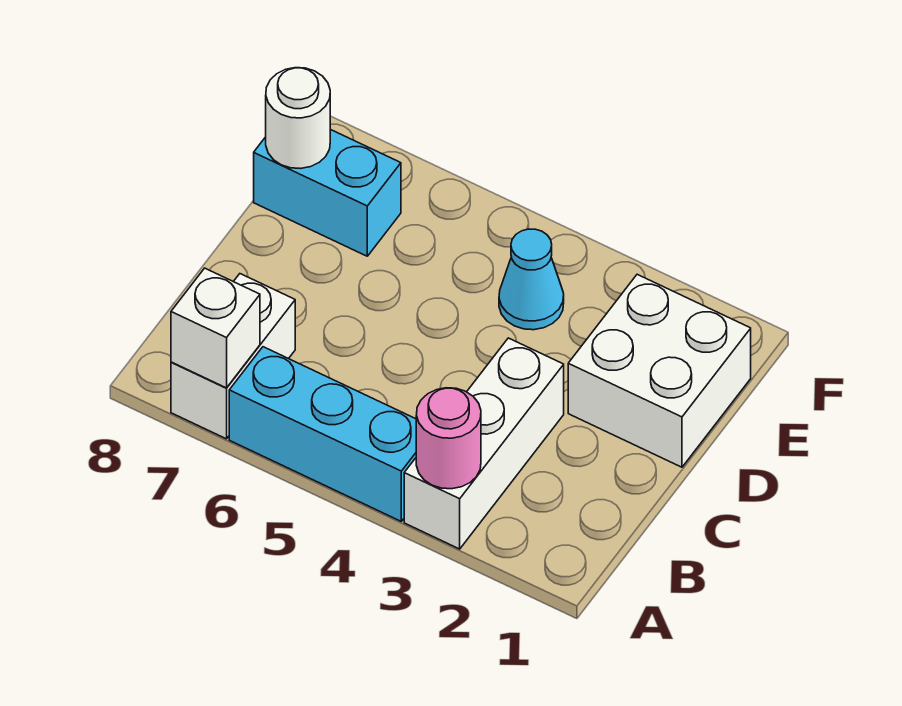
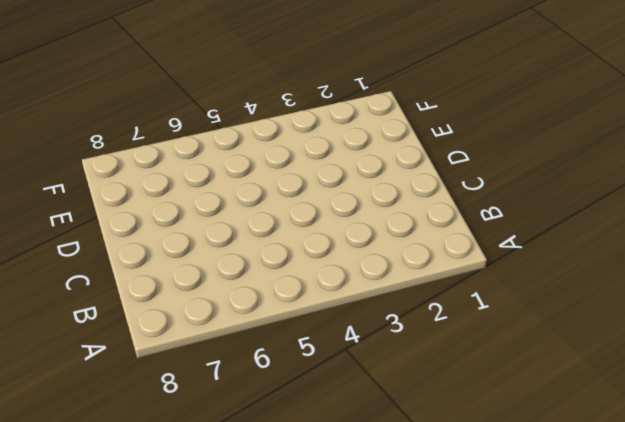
none -> white 1x3 brick [404,338,564,549]
none -> cyan 1x3 brick [229,347,416,521]

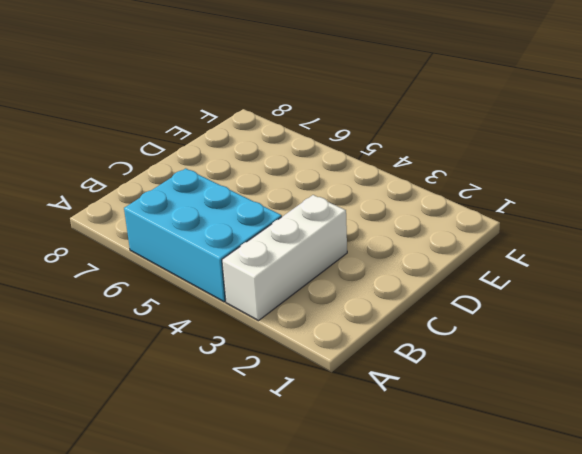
cyan 2x3 brick [124,168,282,302] -> cyan 1x3 brick [229,347,416,521]
none -> white 1x2 brick [171,274,295,439]
none -> white 2x2 brick [568,274,751,467]

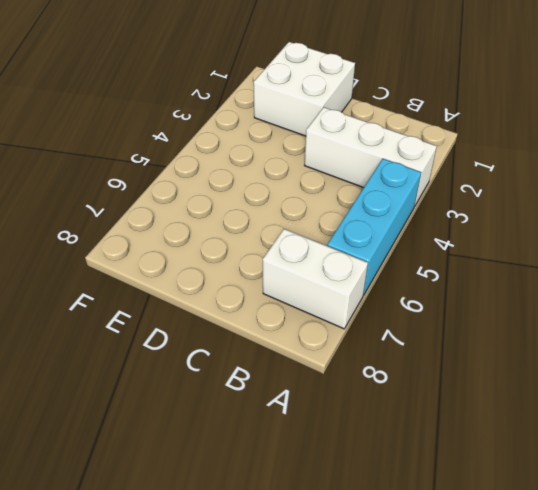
none -> cyan 1x1 cone [499,229,564,330]
none -> cyan 1x2 brick [254,129,401,256]

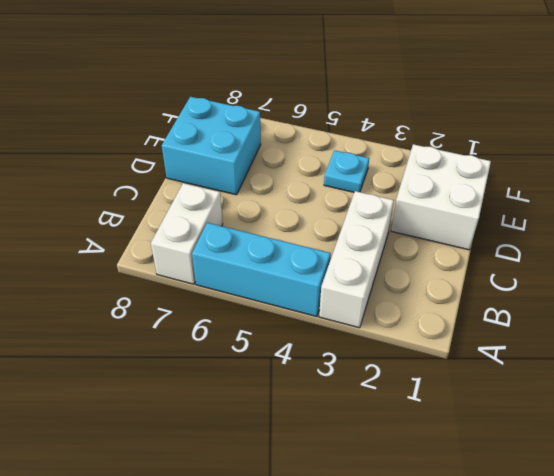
cyan 2x2 brick [162,97,261,195] -> cyan 1x2 brick [254,129,401,256]
cyan 1x1 plate [324,150,369,192] -> cyan 1x1 cone [499,229,564,330]
none -> pink 1x1 round brick [416,388,481,489]
none -> white 1x1 brick [171,268,260,388]

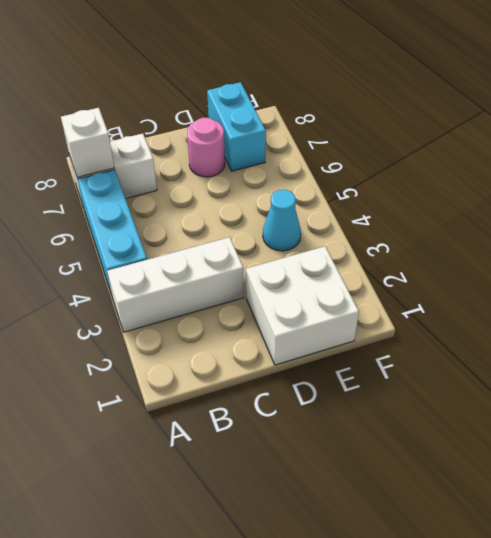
pink 1x1 round brick [187,118,225,177] -> pink 1x1 round brick moved to [416,388,481,489]
none -> white 1x1 round brick [266,68,330,169]

